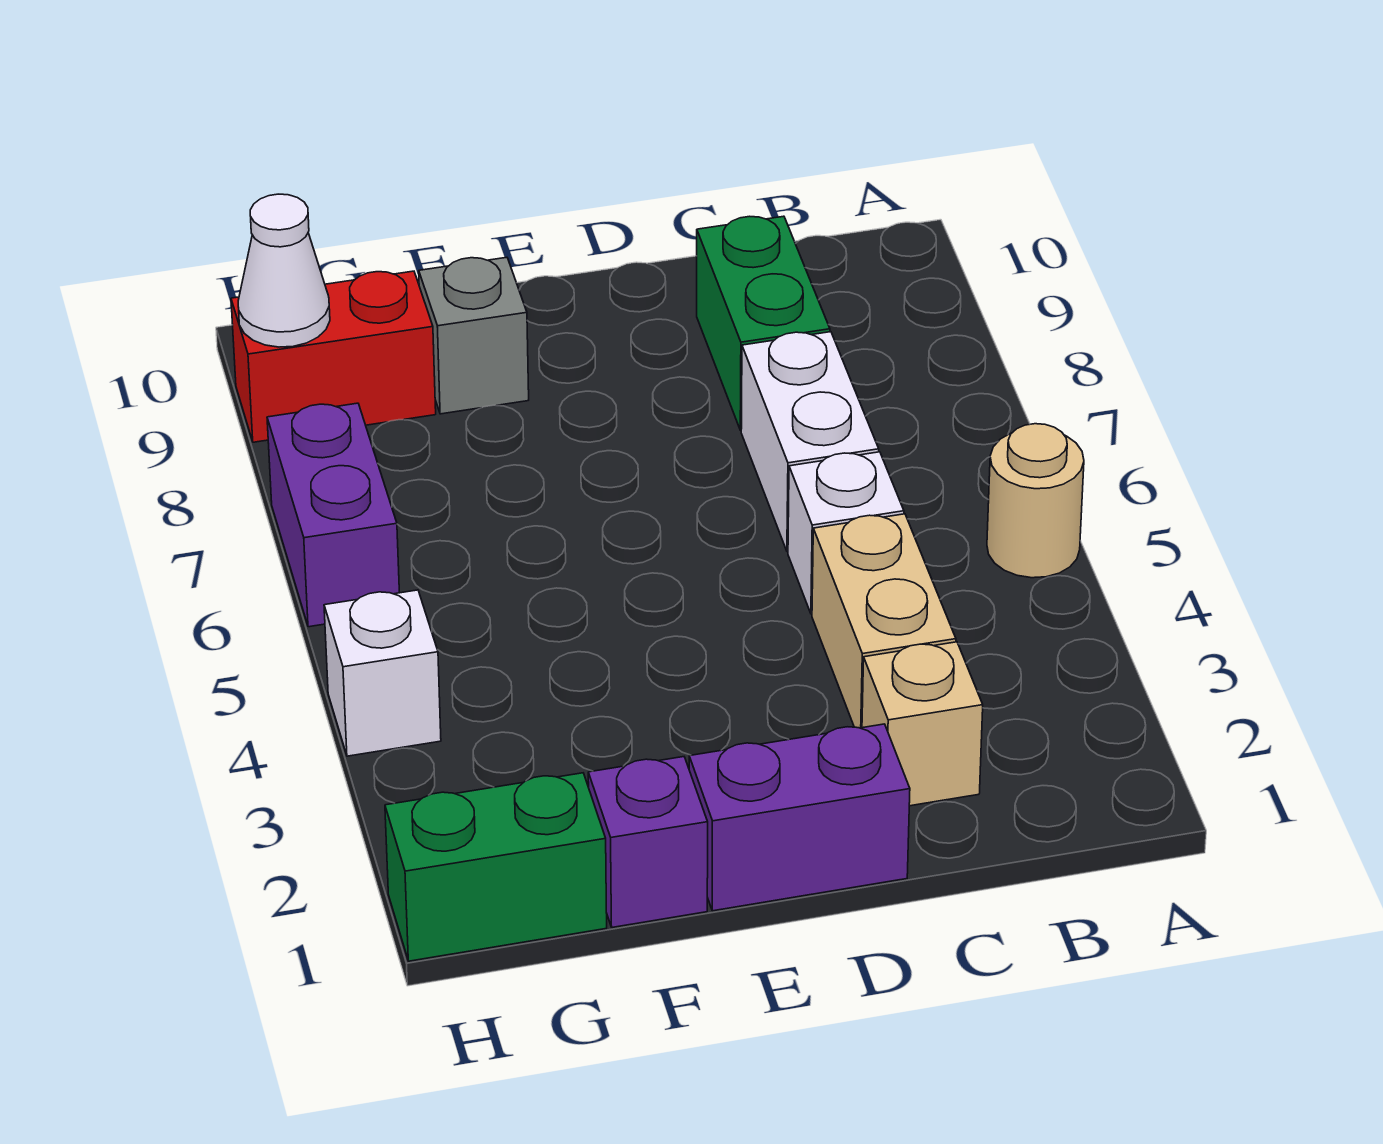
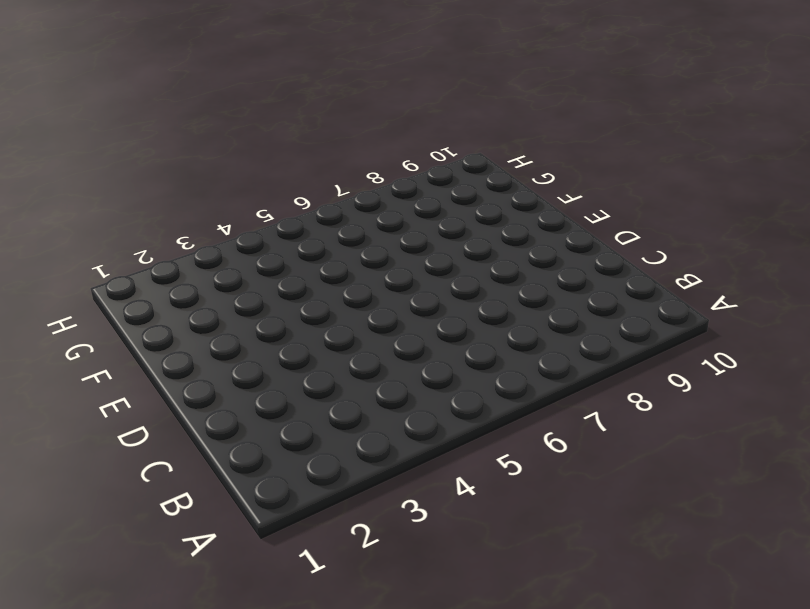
none -> tan 1x1 round brick [987,424,1084,578]
none -> tan 1x1 brick [862,642,983,806]
none -> tan 1x2 brick [812,514,956,728]

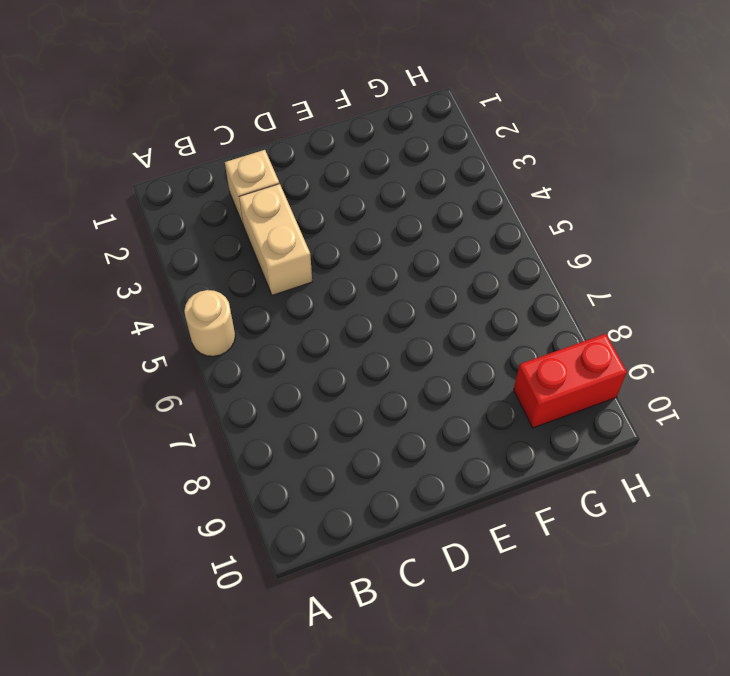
none -> white 1x1 brick [788,452,904,614]
none -> white 1x2 brick [741,332,879,552]
none -> green 1x2 brick [697,216,830,430]

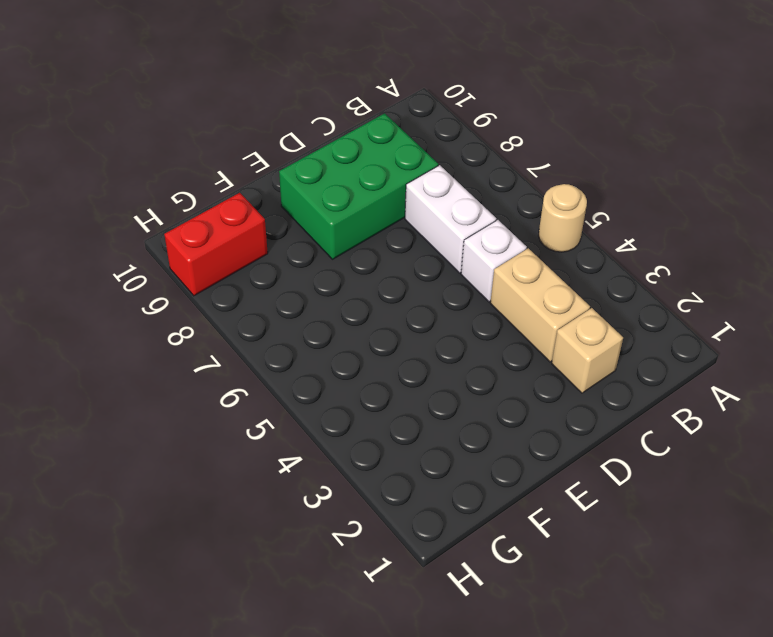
green 2x3 brick [279,113,438,259] -> green 1x2 brick [697,216,830,430]
none -> purple 1x2 brick [689,724,910,911]
none -> purple 1x1 brick [588,757,708,927]
none -> grey 1x1 brick [419,257,529,414]

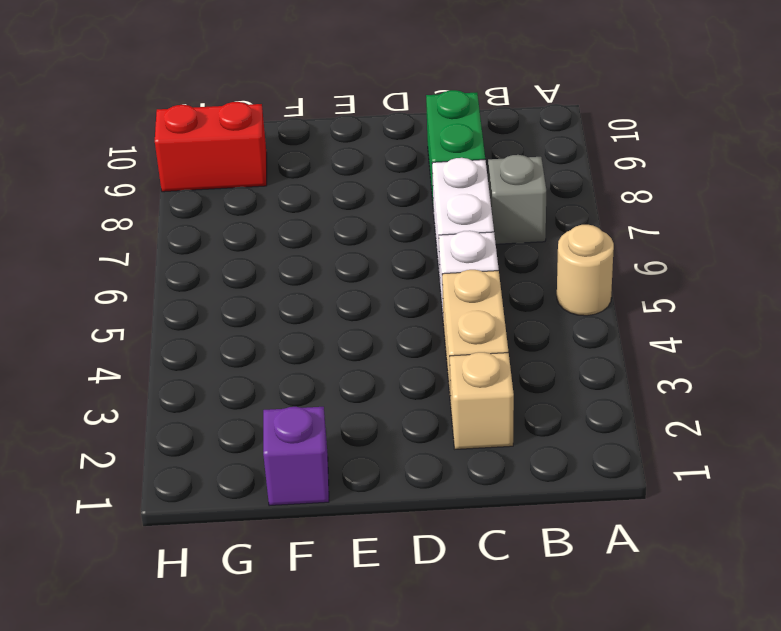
grey 1x1 brick [488,155,546,244] -> grey 1x1 brick moved to [419,257,529,414]
none -> purple 1x2 brick [689,724,910,911]
none -> green 1x2 brick [385,773,607,961]
none -> white 1x1 brick [324,590,441,756]

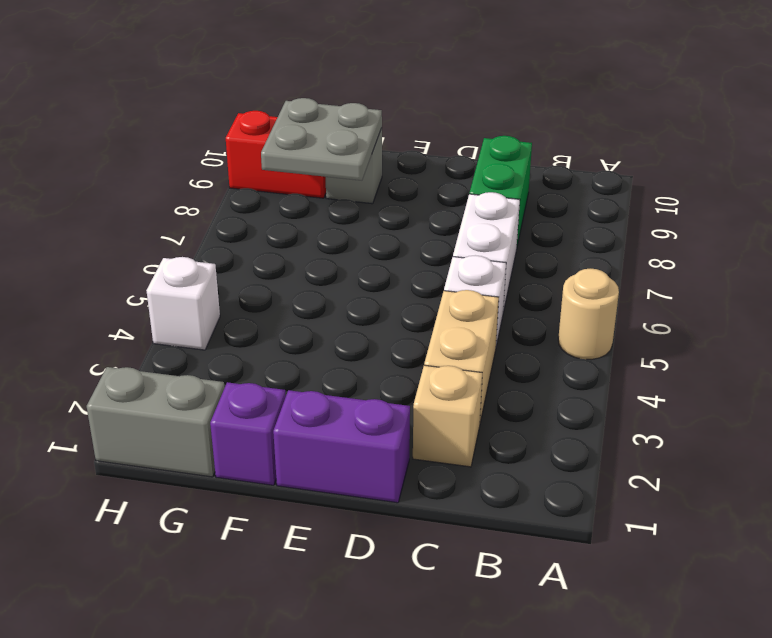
grey 2x2 plate [261,98,382,180] -> none
grey 1x2 brick [87,367,225,477] -> green 1x2 brick [385,773,607,961]
none -> purple 1x2 brick [267,403,399,627]
none -> white 1x1 cone [238,194,330,347]

